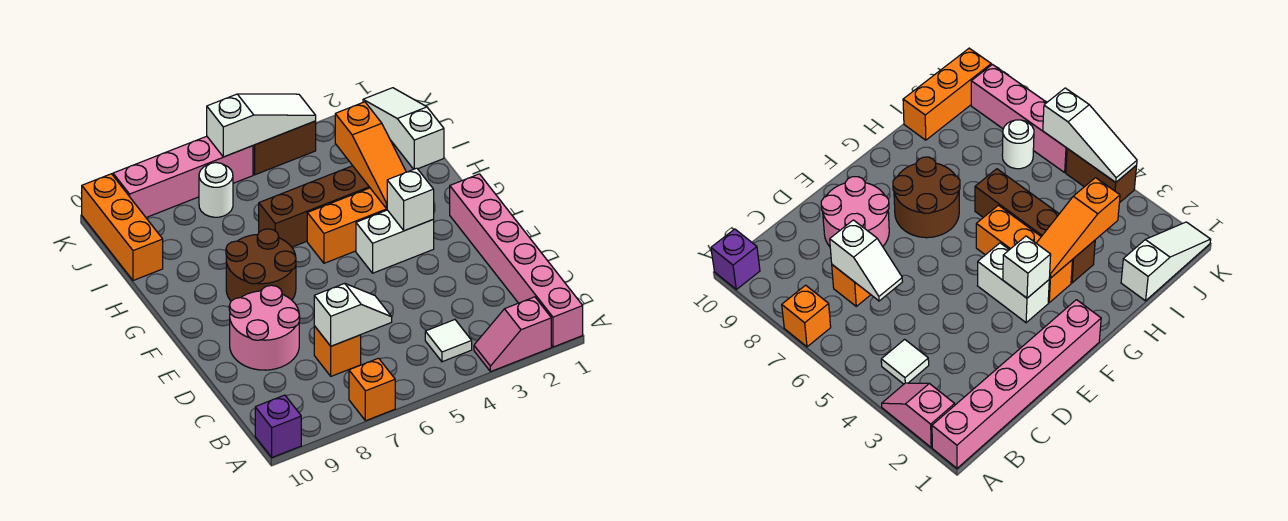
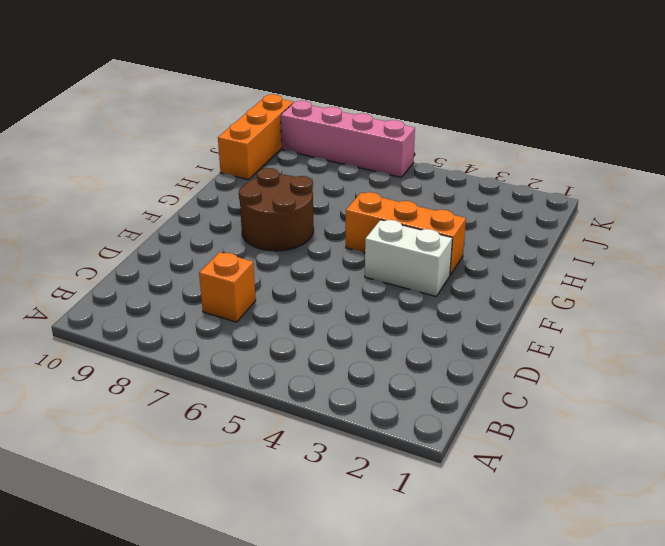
none -> pink 1x6 brick [450,174,583,347]
none -> pink 1x2 slope [474,297,551,372]
none -> orange 1x1 brick [349,358,395,421]

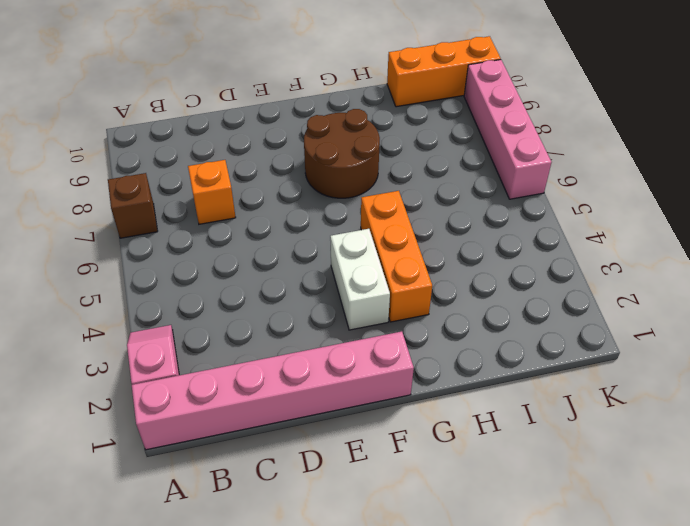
brown 1x1 brick [108,173,158,238] -> orange 1x1 brick [349,358,395,421]
none -> purple 1x1 brick [255,395,301,457]
none -> white 1x1 tile [425,320,472,362]
none -> pink 2x2 round brick [229,285,300,370]

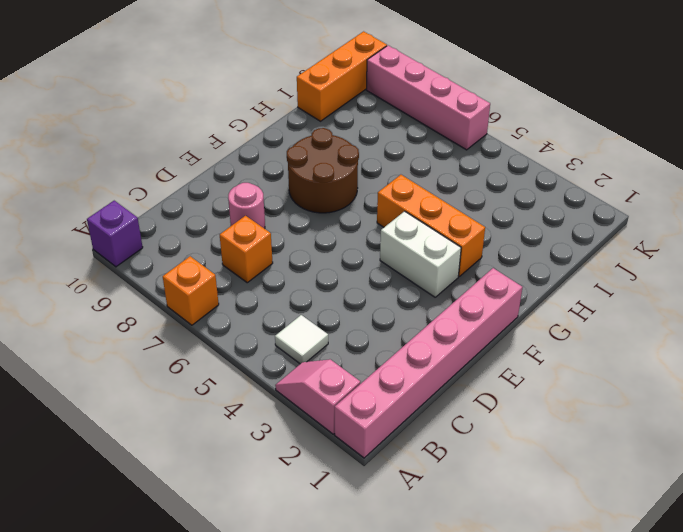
pink 1x1 round brick [228,183,265,229] -> pink 2x2 round brick [229,285,300,370]
none -> brown 1x4 brick [259,166,370,247]
none -> white 1x3 slope [363,88,444,169]
none -> white 1x1 round brick [199,163,233,217]

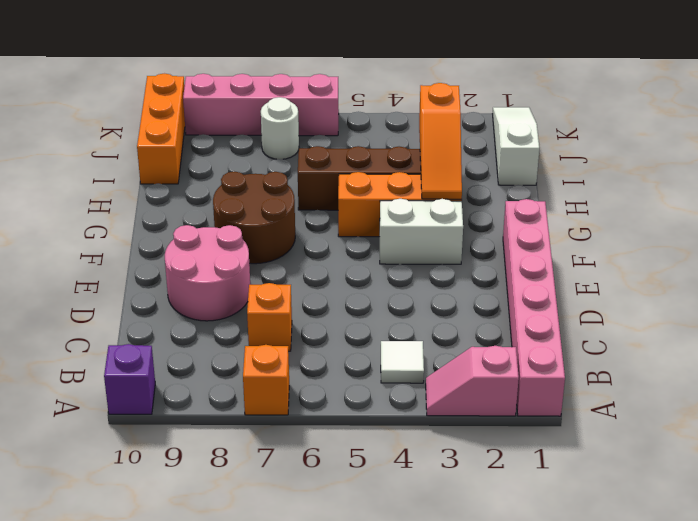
none -> brown 1x2 brick [253,121,316,175]
none -> white 1x2 slope [314,283,392,346]
none -> white 1x1 brick [387,168,434,231]

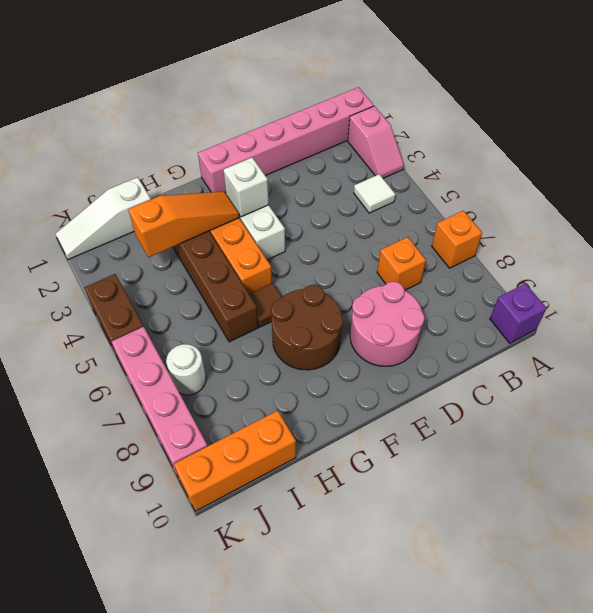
brown 1x1 tile [249,283,282,327] -> none
none -> white 1x2 slope [314,283,392,346]
none -> white 1x3 slope [207,94,316,157]

